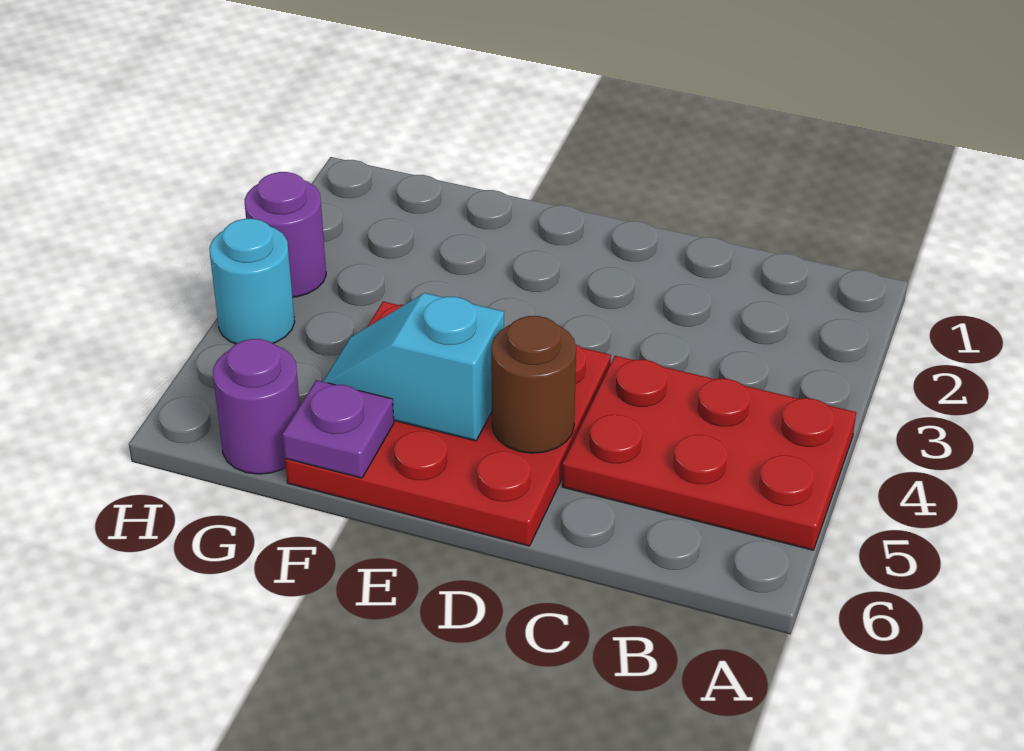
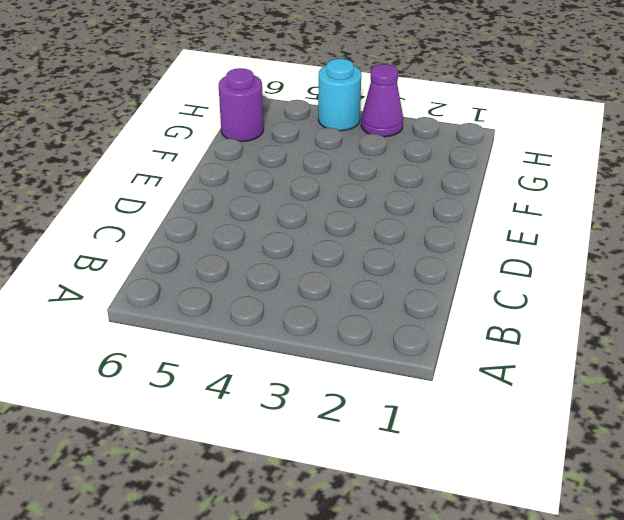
purple 1x1 cone [361,64,403,137] -> purple 1x1 round brick [244,172,326,297]
none -> red 2x3 plate [562,356,856,550]
none -> red 3x3 plate [285,302,611,546]

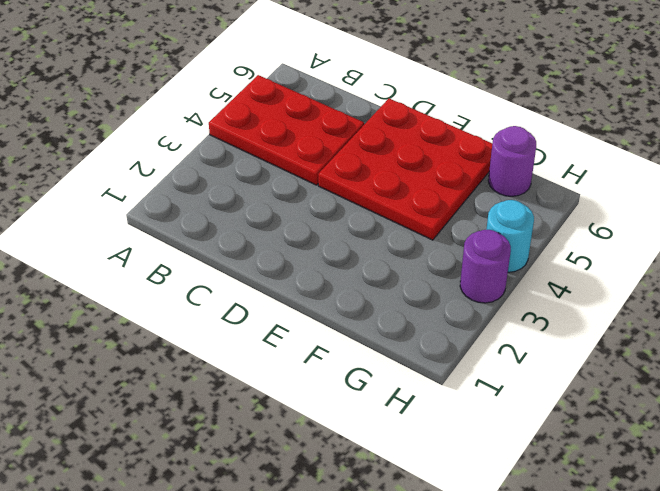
none -> brown 1x1 round brick [491,316,576,453]
none -> cyan 1x2 slope [323,293,504,441]

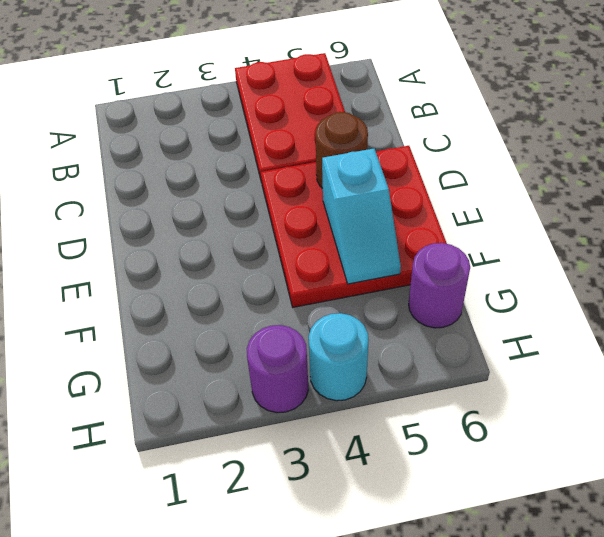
none -> purple 1x1 plate [282,380,394,478]

